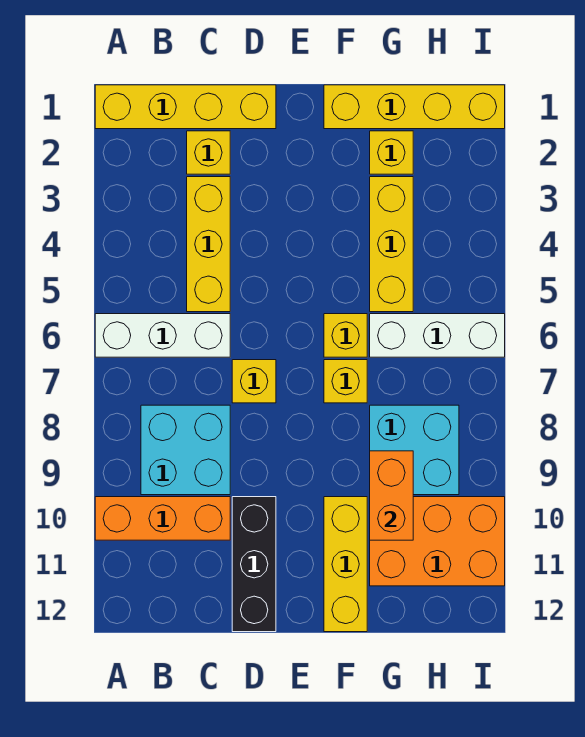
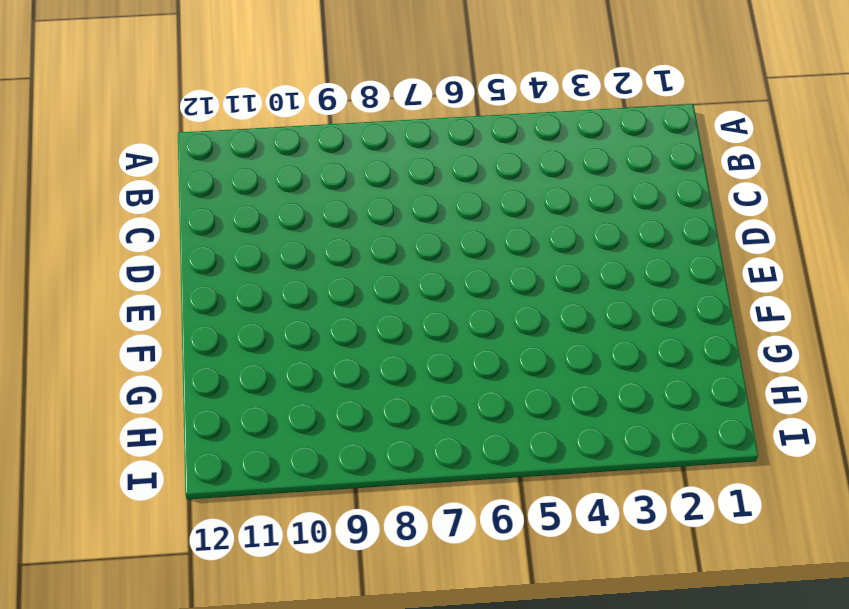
none -> yellow 1x4 brick [95,85,276,129]
none -> white 1x3 brick [95,314,230,357]
none -> orange 1x3 brick [95,497,230,540]

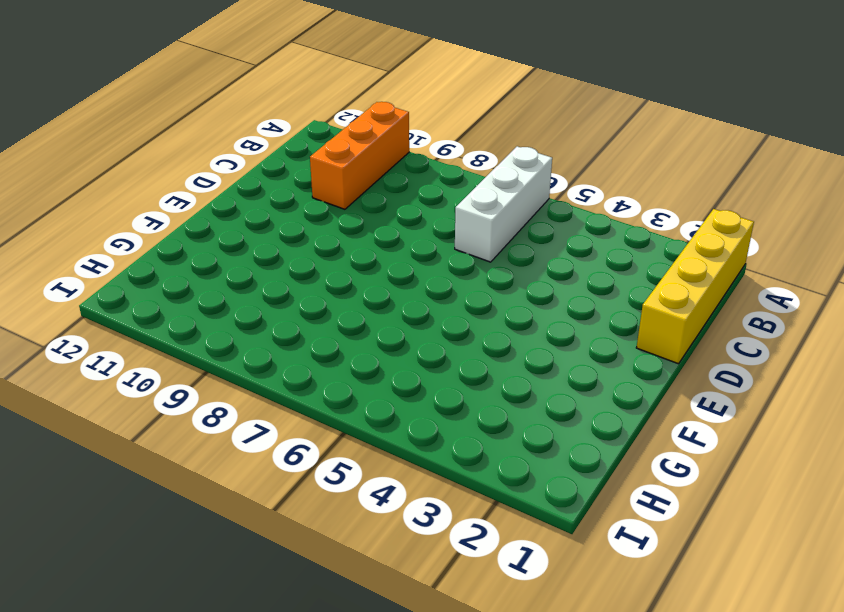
none -> cyan 2x2 brick [141,405,230,495]
none -> yellow 1x1 brick [187,131,230,174]
none -> yellow 1x3 brick [187,177,230,312]

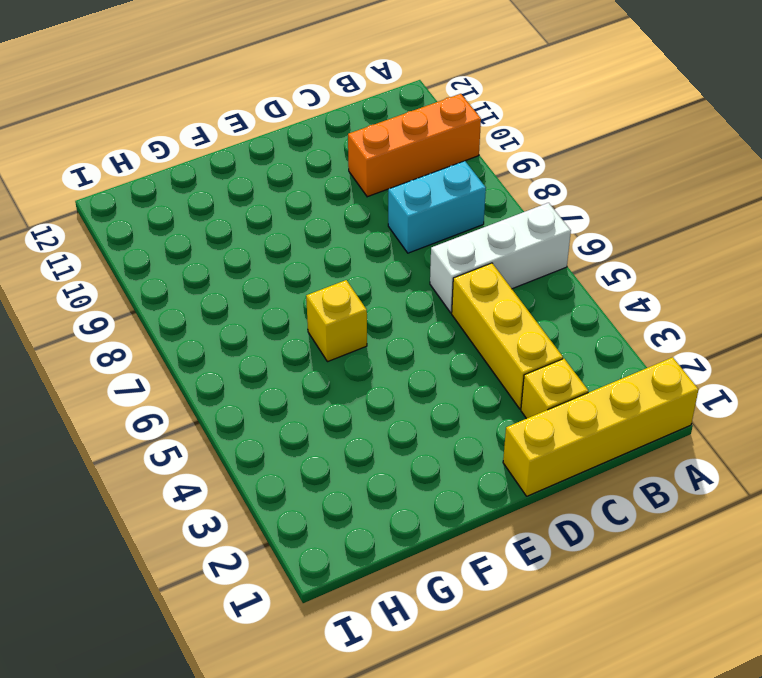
cyan 1x2 brick [388,161,486,253] -> cyan 2x2 brick [141,405,230,495]
none -> yellow 1x1 brick [232,360,276,403]
none -> black 1x3 brick [232,497,276,632]
none -> yellow 1x4 brick [324,85,505,129]

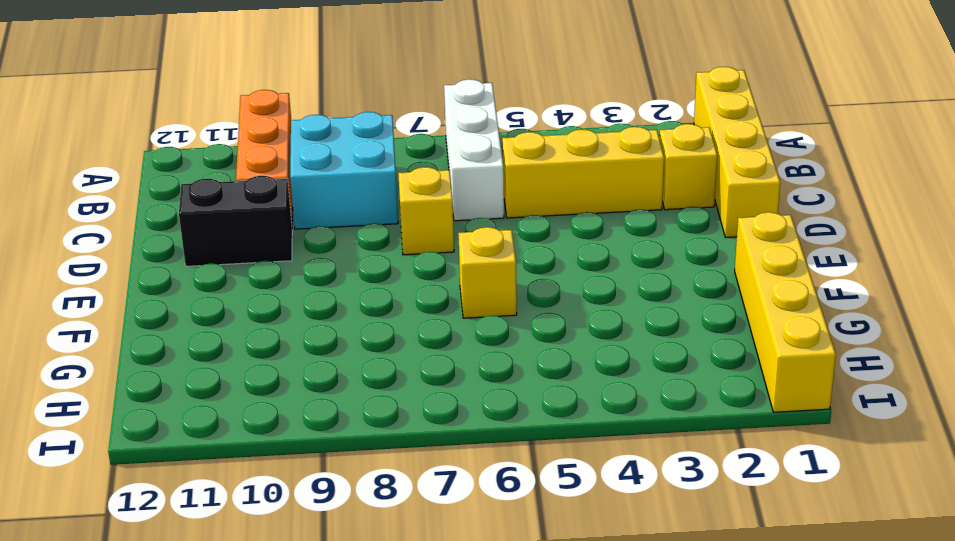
black 1x2 brick [179,176,292,266] -> black 1x3 brick [232,497,276,632]
none -> yellow 1x1 brick [324,360,367,403]
none -> yellow 1x3 brick [324,497,367,632]
none -> yellow 1x1 brick [370,131,413,174]

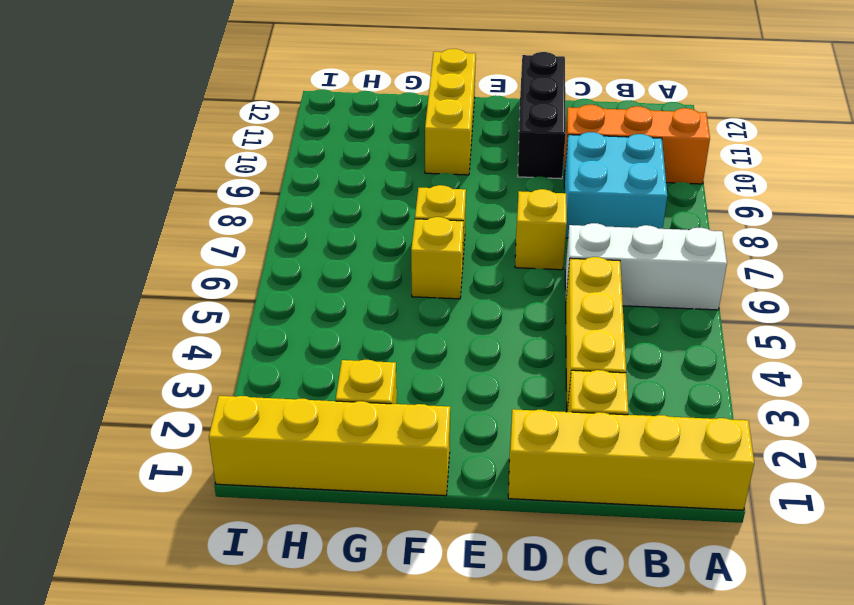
none -> yellow 1x3 brick [370,177,413,312]
none -> white 1x3 brick [370,314,505,357]
none -> cyan 2x2 brick [370,405,459,495]

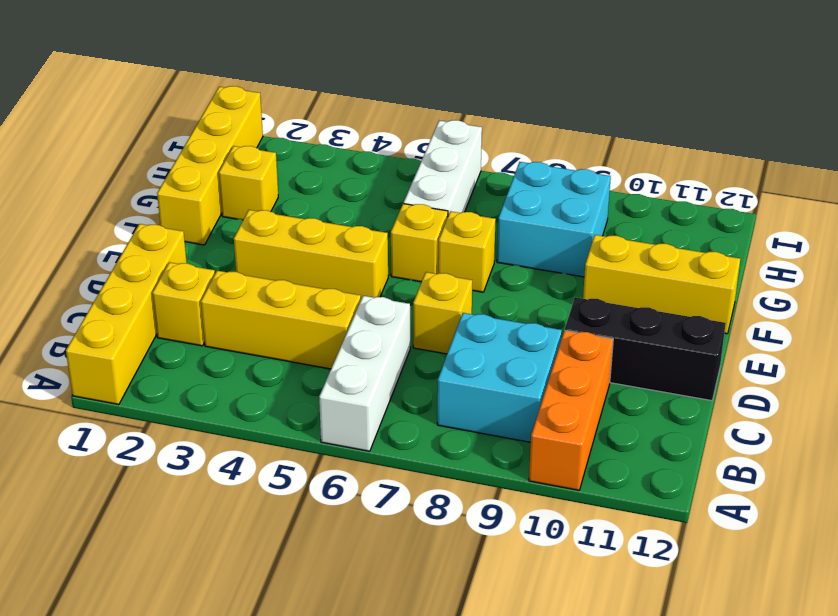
yellow 1x3 brick [234,210,388,299] -> yellow 1x3 brick moved to [370,177,413,312]
none -> orange 2x3 brick [370,497,505,586]
none -> orange 1x2 brick [370,451,413,540]

